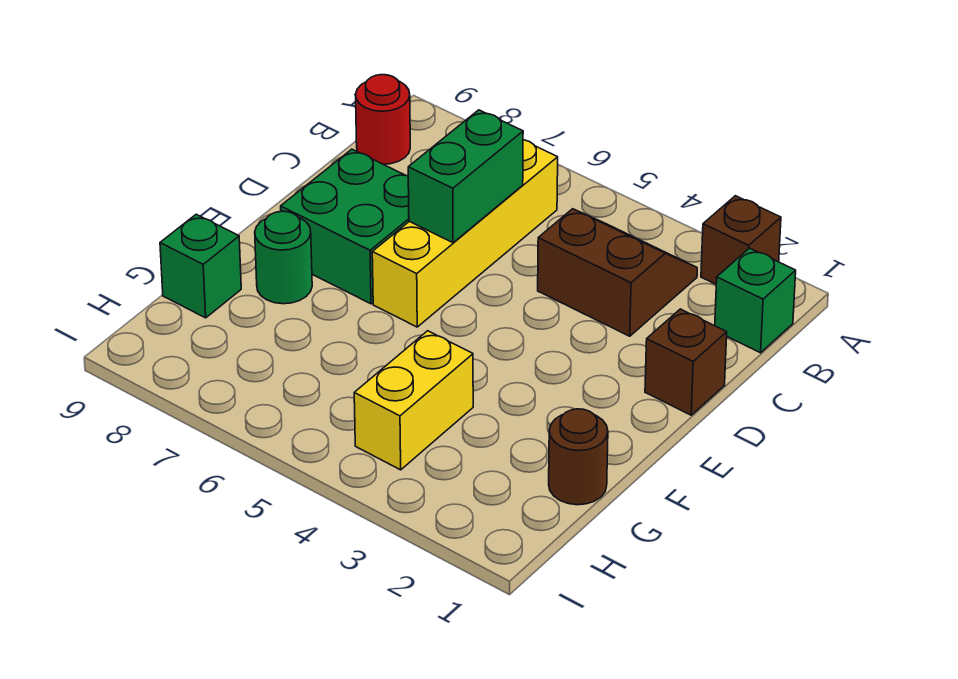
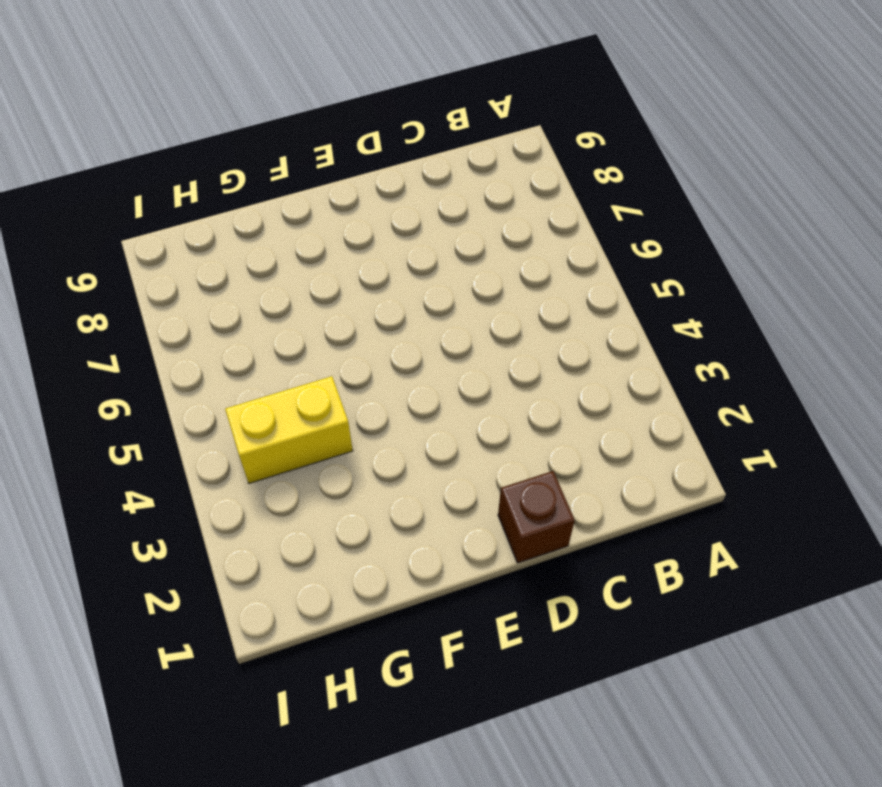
none -> brown 1x1 brick [701,196,781,284]
none -> green 1x1 brick [715,248,796,353]
none -> brown 2x2 slope [538,209,697,336]

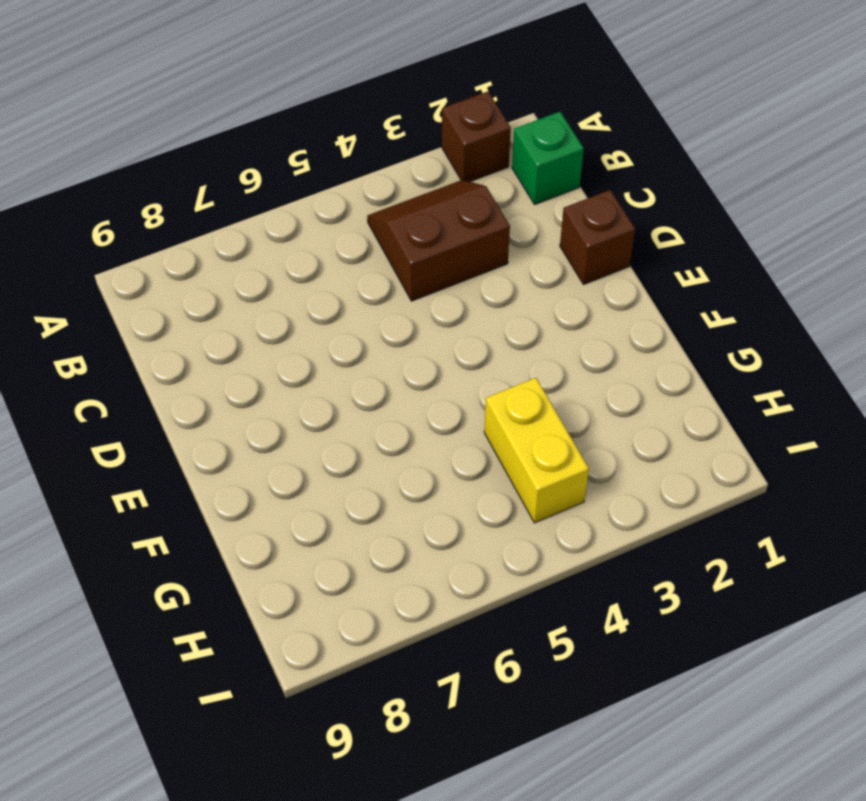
none -> yellow 1x4 brick [372,140,558,327]
none -> red 1x1 round brick [356,75,410,164]
none -> green 2x2 brick [281,149,409,304]

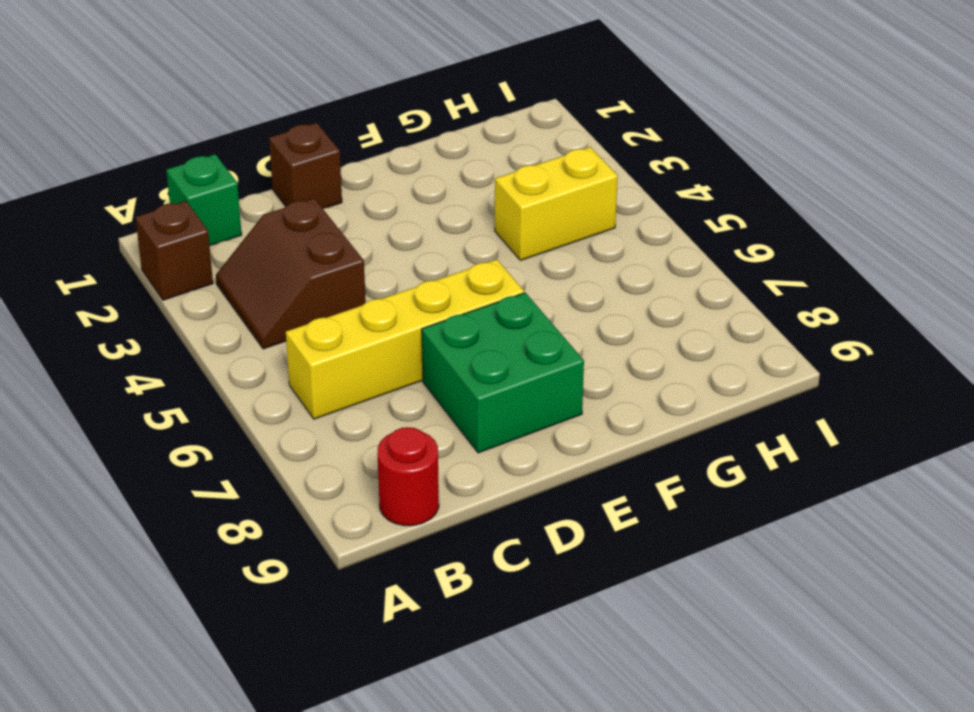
none -> green 1x1 round brick [255,211,312,304]
none -> brown 1x1 round brick [549,409,608,505]
none -> green 1x1 brick [160,214,241,318]

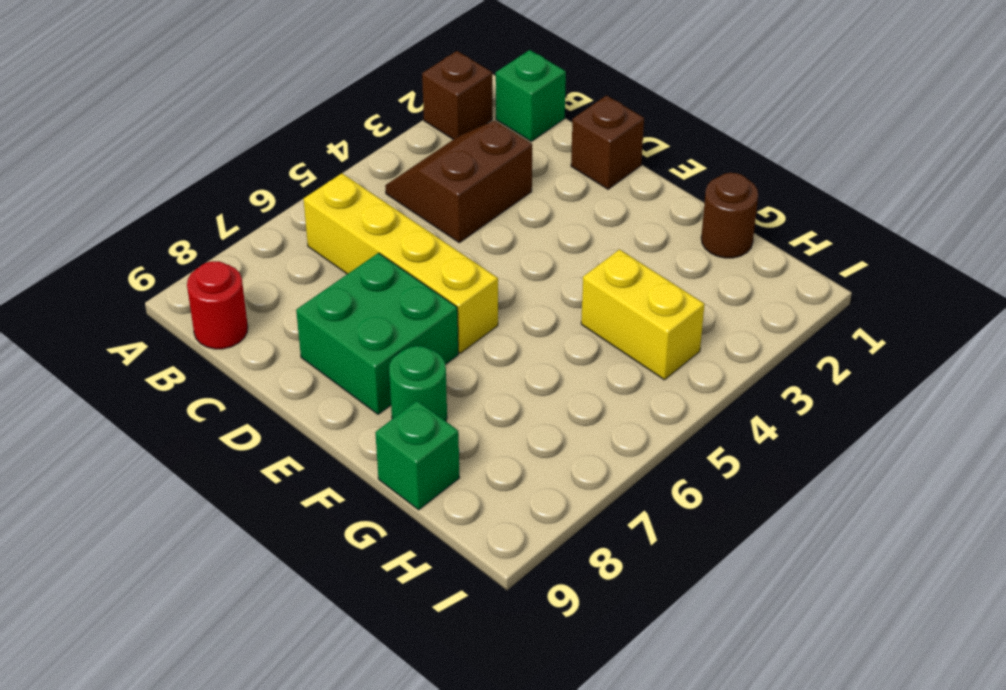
none -> green 1x2 brick [408,110,523,243]

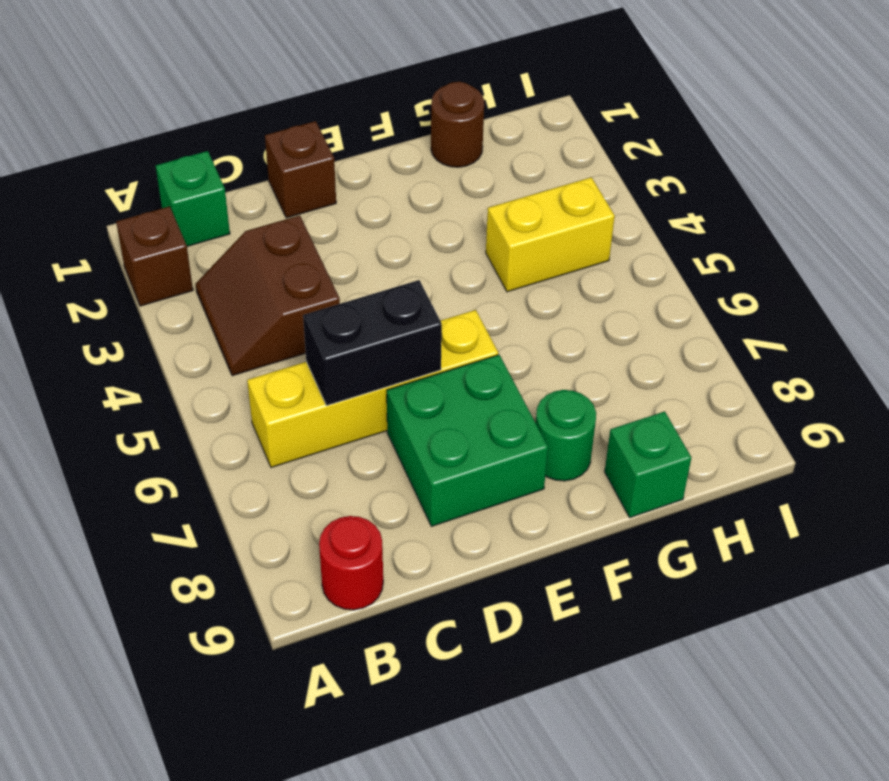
black 1x2 brick [303,280,442,406] -> green 1x2 brick [408,110,523,243]

